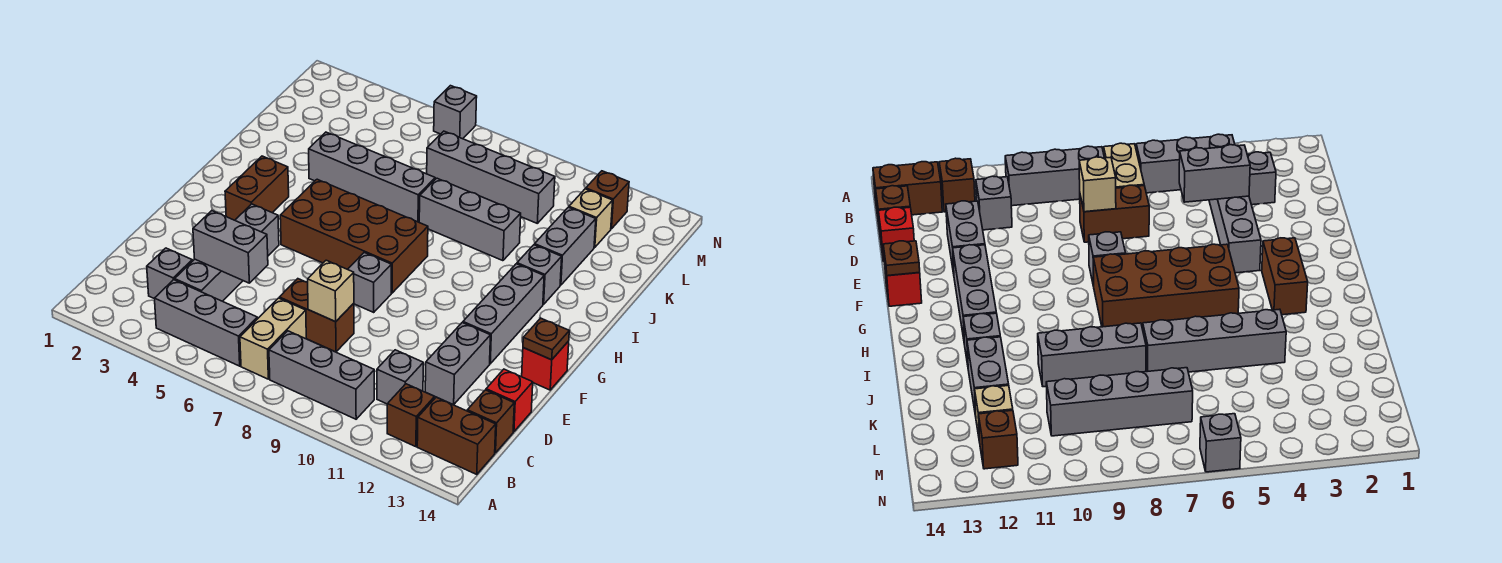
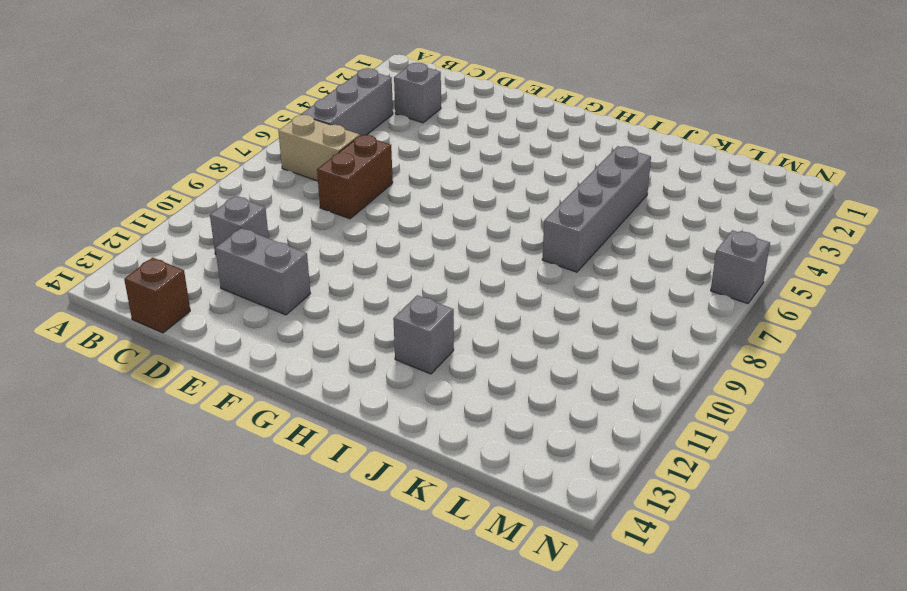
none -> grey 1x3 brick [269,331,374,419]
none -> brown 1x1 brick [387,384,435,447]
none -> brown 1x2 brick [417,397,496,475]

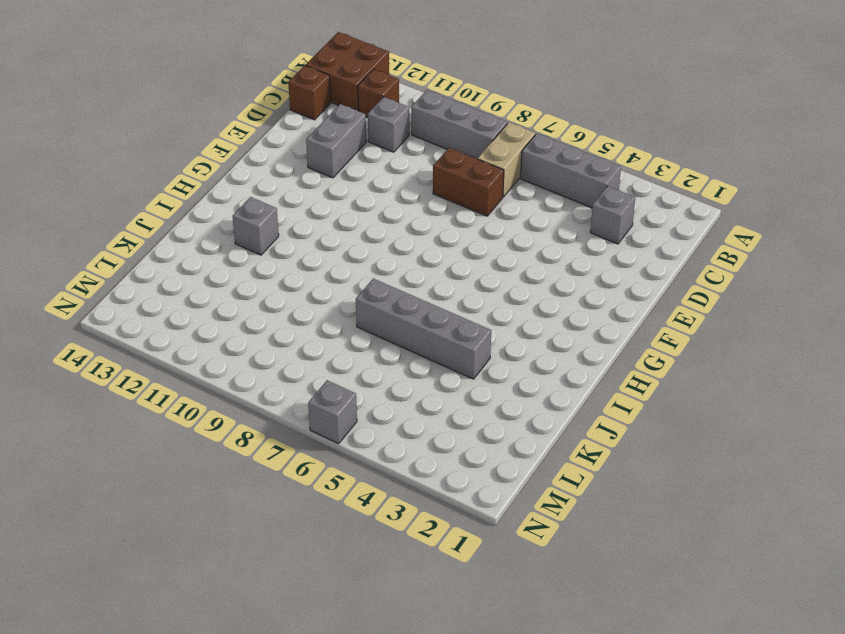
brown 2x2 brick [306,32,389,111] -> brown 1x2 brick [417,397,496,475]
none -> grey 1x4 brick [175,204,279,301]
none -> red 1x1 brick [486,369,533,432]
none -> grey 1x1 brick [348,253,391,312]

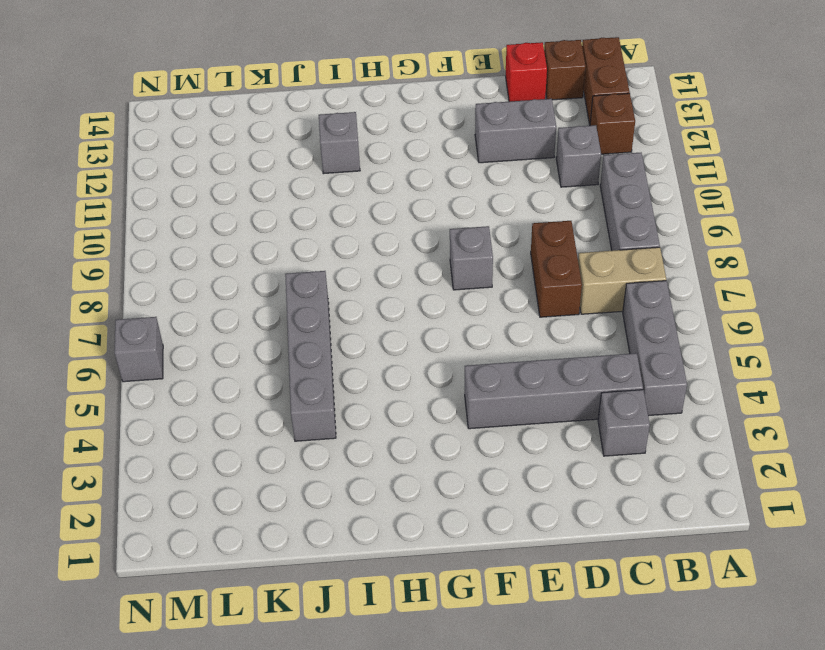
none -> grey 1x3 brick [463,264,544,364]
none -> red 1x1 brick [522,341,569,390]
none -> brown 1x2 brick [225,156,289,220]

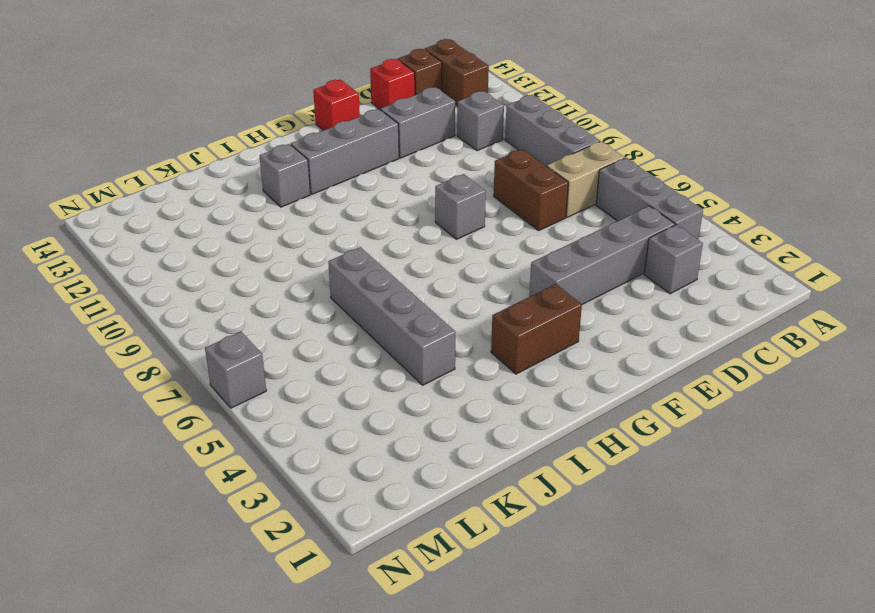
none -> brown 1x1 brick [387,384,435,447]
none -> brown 2x4 brick [280,179,428,293]
none -> grey 1x3 brick [419,178,521,261]

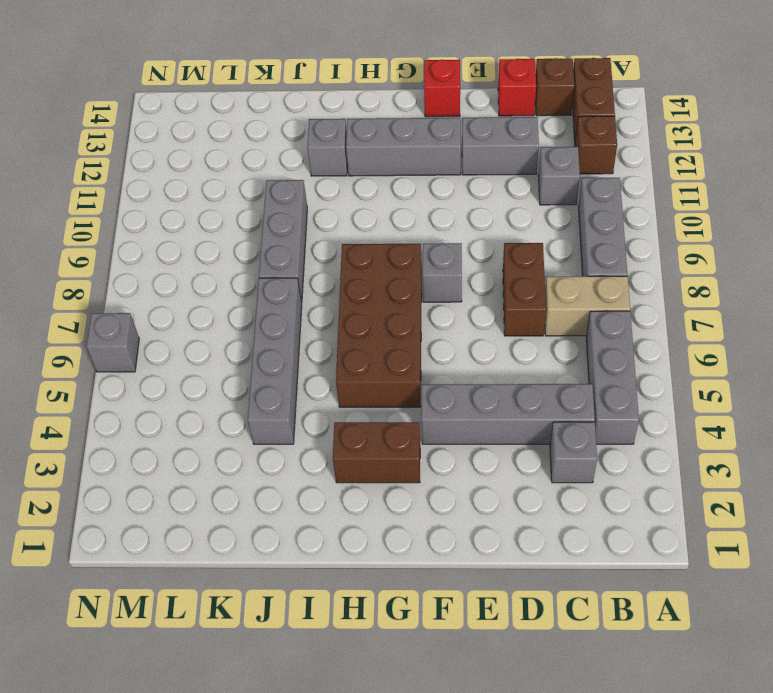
none -> grey 1x2 brick [535,207,596,285]
none -> grey 1x4 brick [427,131,555,223]
none -> tan 1x1 brick [569,189,613,247]

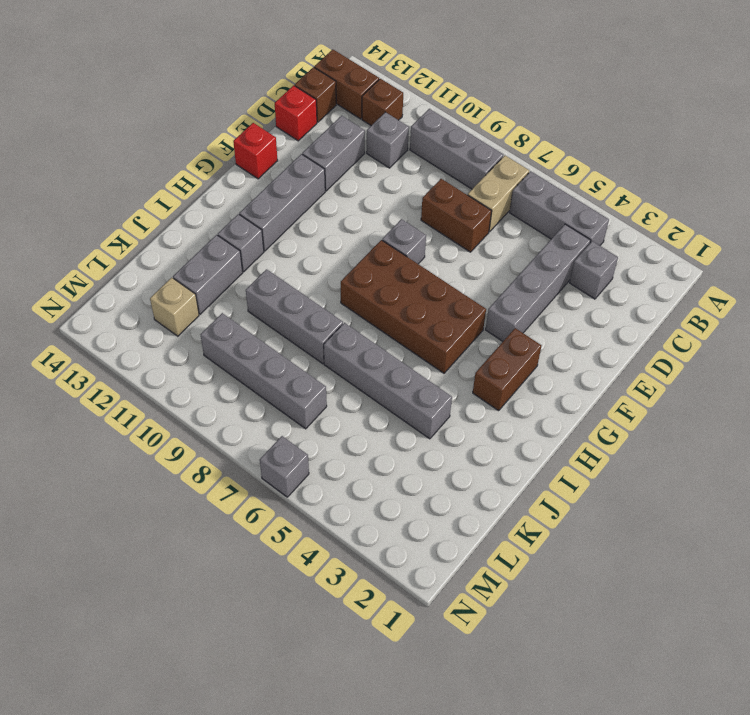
none -> brown 1x1 brick [586,171,629,229]
none -> grey 1x2 brick [193,211,268,283]
none -> tan 1x1 brick [308,260,354,322]

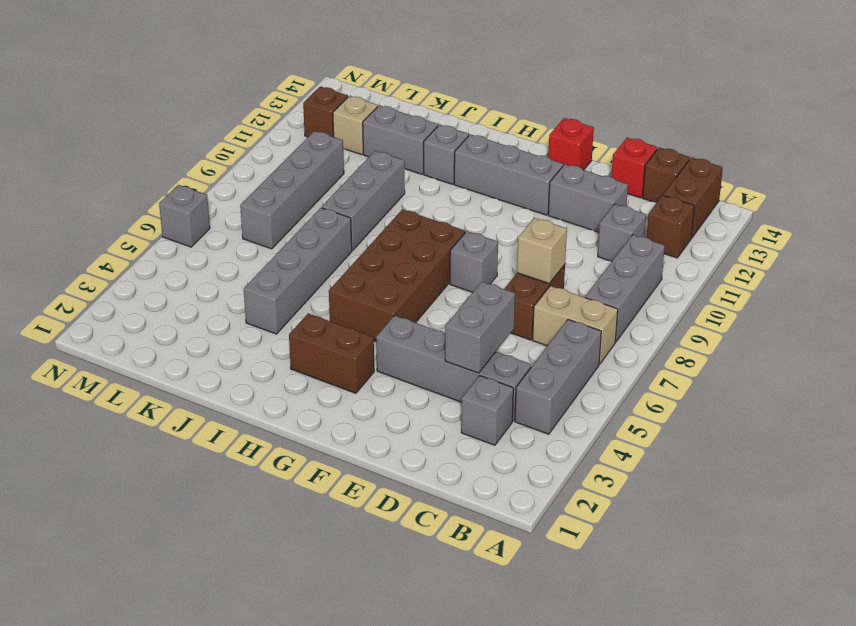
none -> brown 1x1 plate [523,318,569,360]

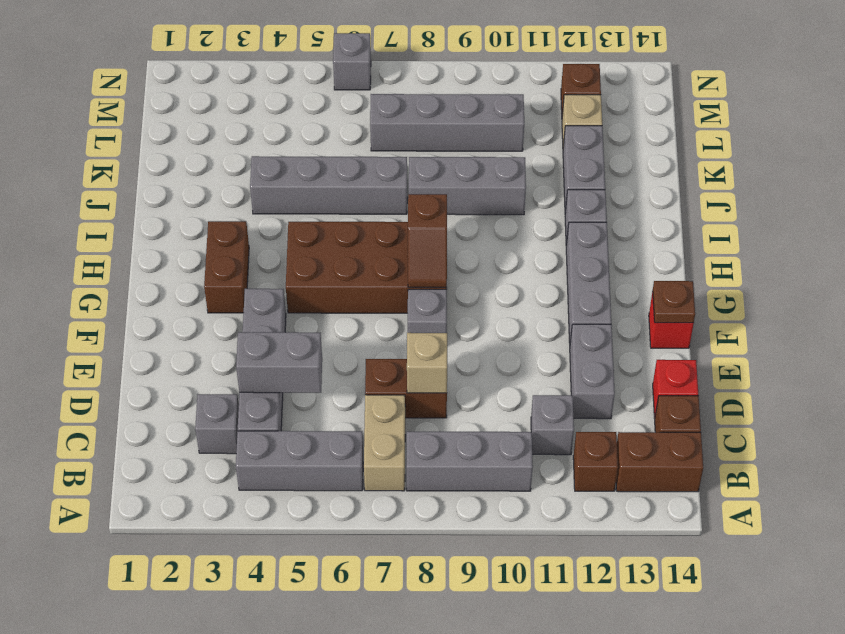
brown 1x2 slope [408,194,447,287] -> none

